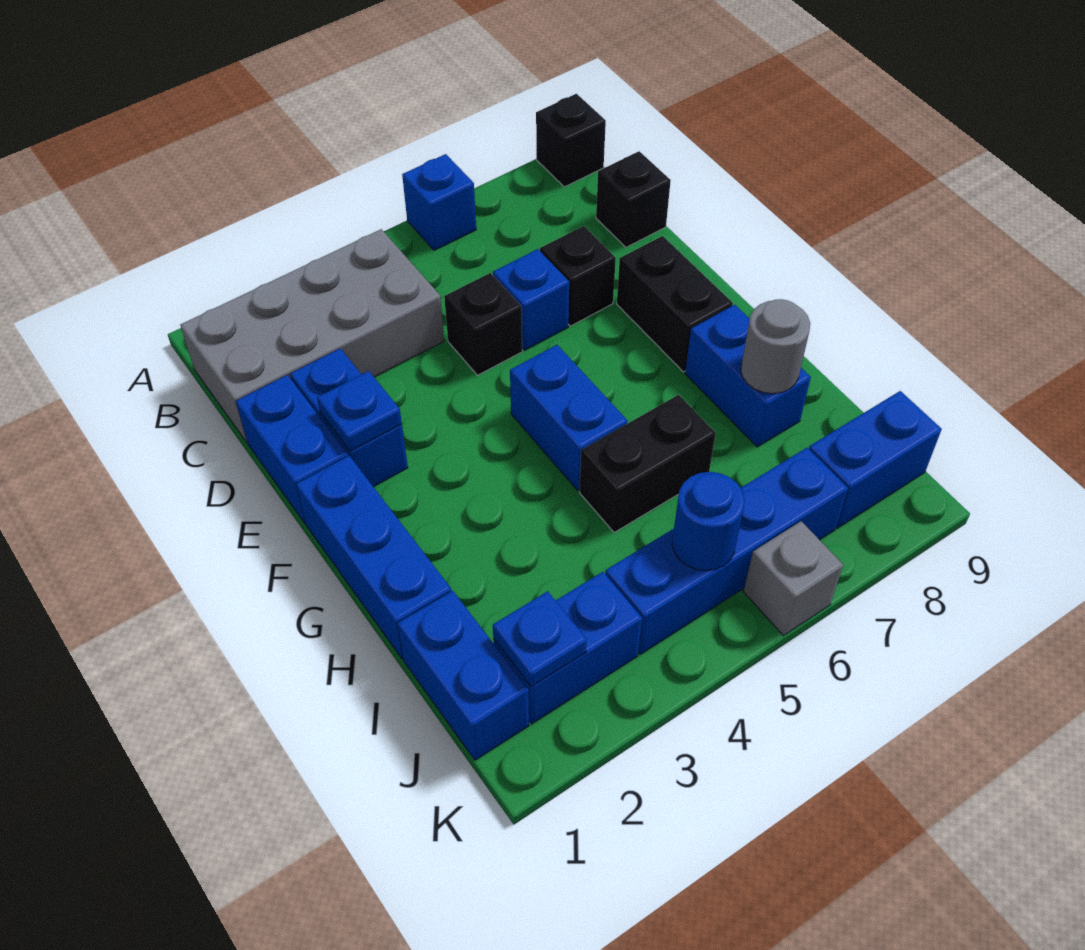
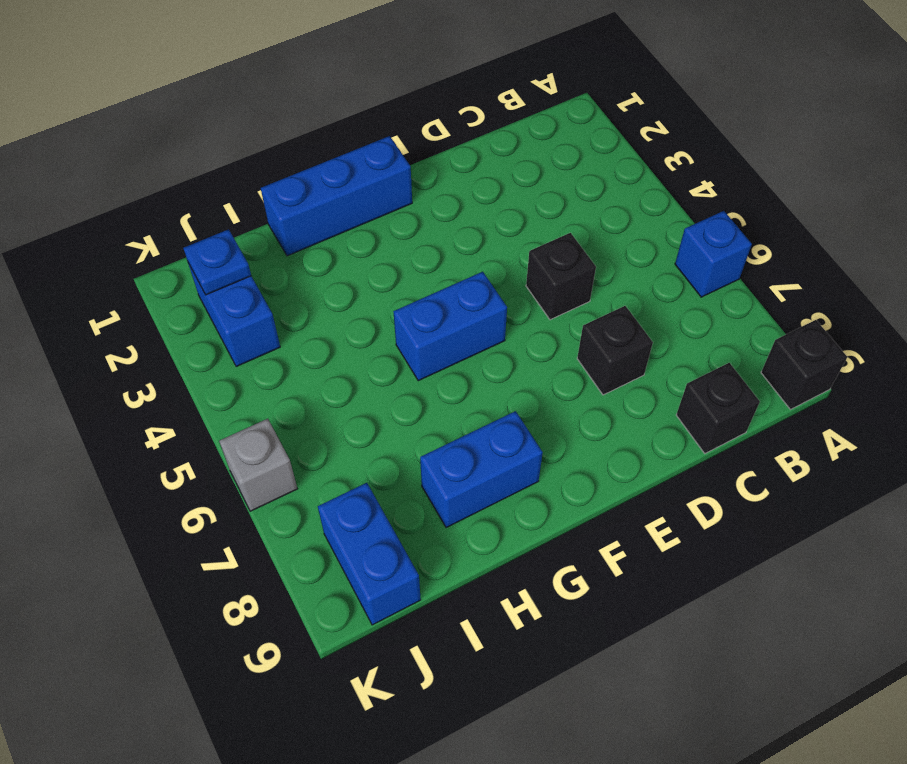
none -> grey 2x4 brick [180,229,444,442]
none -> blue 1x2 brick [236,375,348,524]
none -> blue 1x2 brick [290,348,408,487]

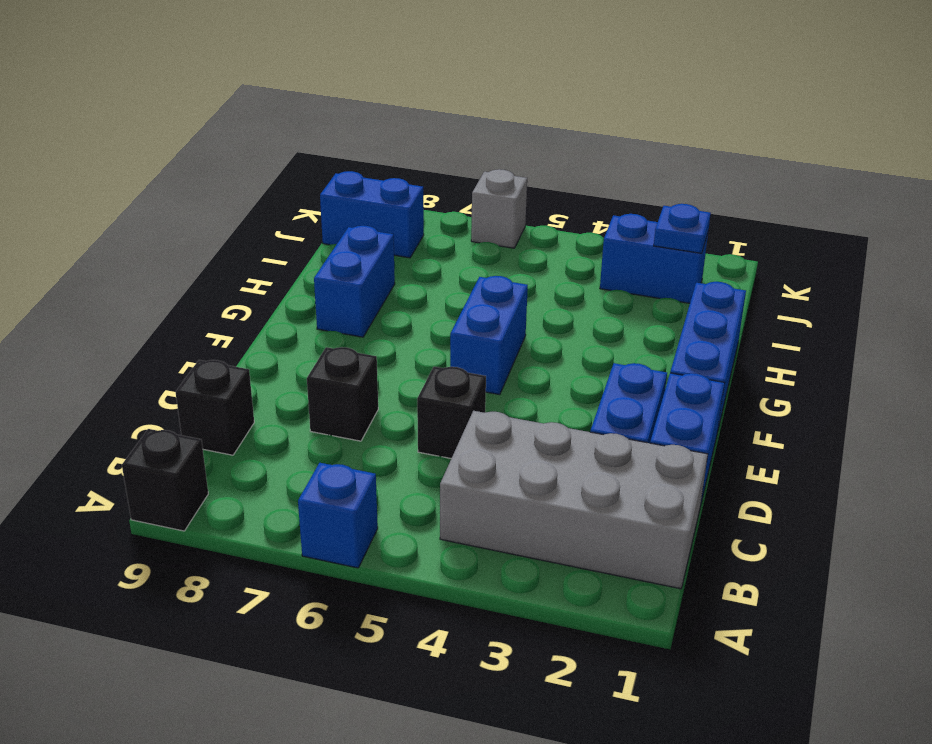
none -> blue 1x1 brick [493,249,569,350]
none -> black 1x2 brick [617,236,733,372]
none -> black 1x2 brick [580,395,716,533]

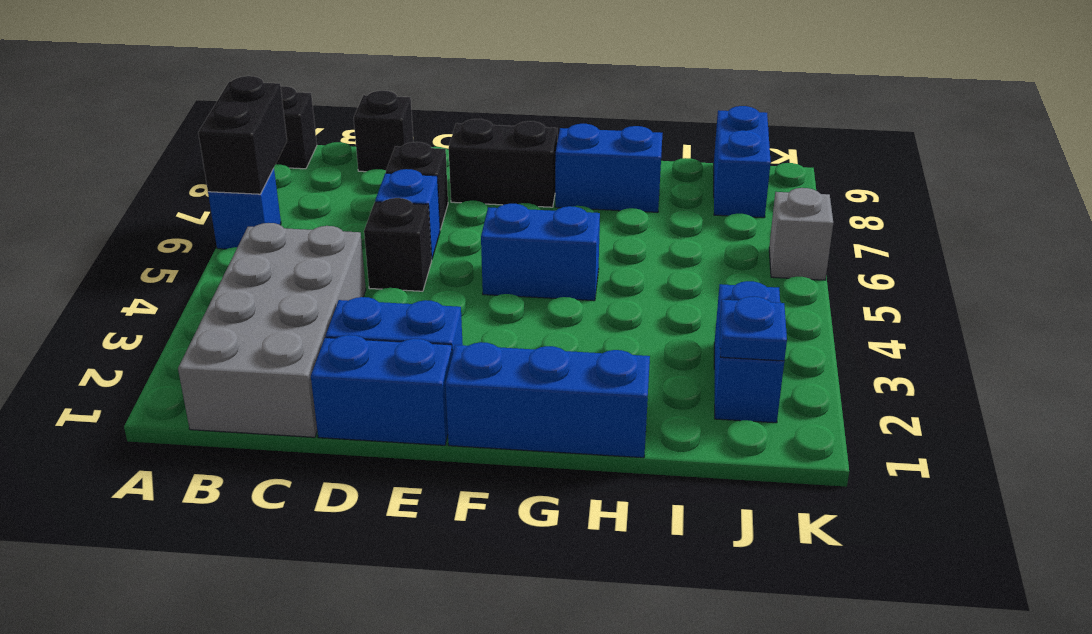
black 1x2 brick [198,76,287,194] -> black 1x2 brick moved to [580,395,716,533]
none -> blue 1x2 brick [397,591,529,760]
none -> blue 1x4 brick [605,448,848,655]
none -> blue 1x1 plate [317,371,402,451]

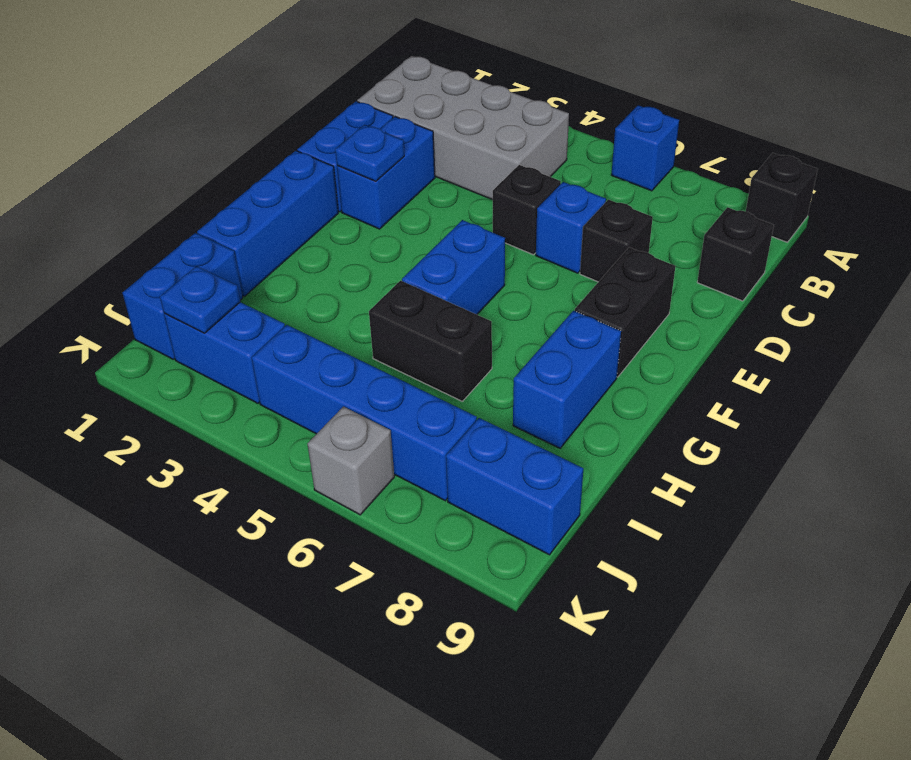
none -> grey 1x1 round brick [741,299,810,394]
none -> blue 1x1 round brick [672,472,745,571]

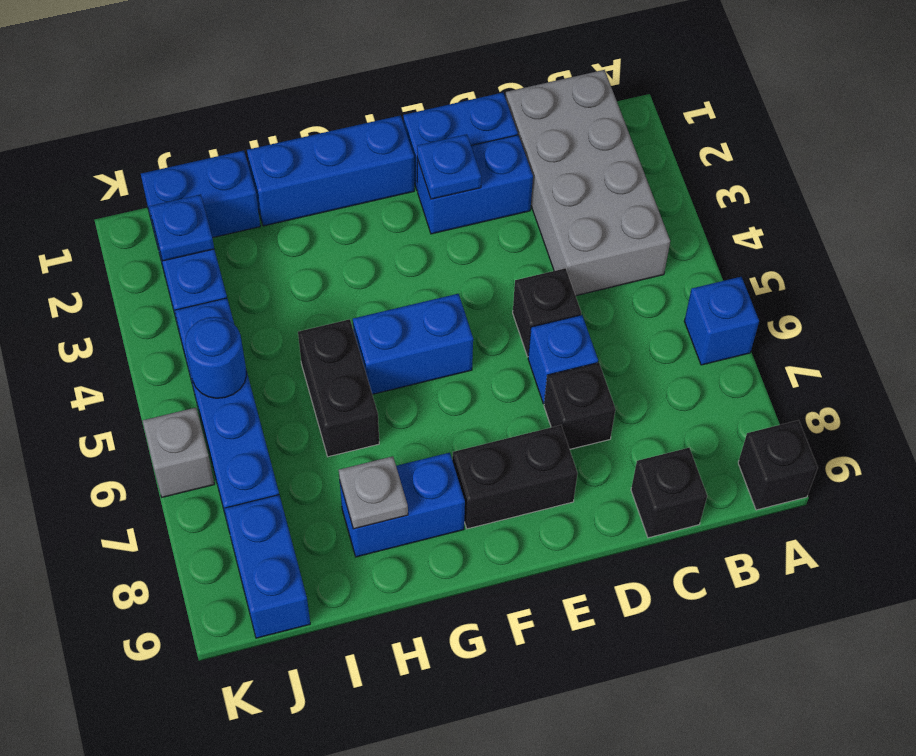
grey 1x1 plate [339,456,408,529] -> grey 1x1 round brick [741,299,810,394]

